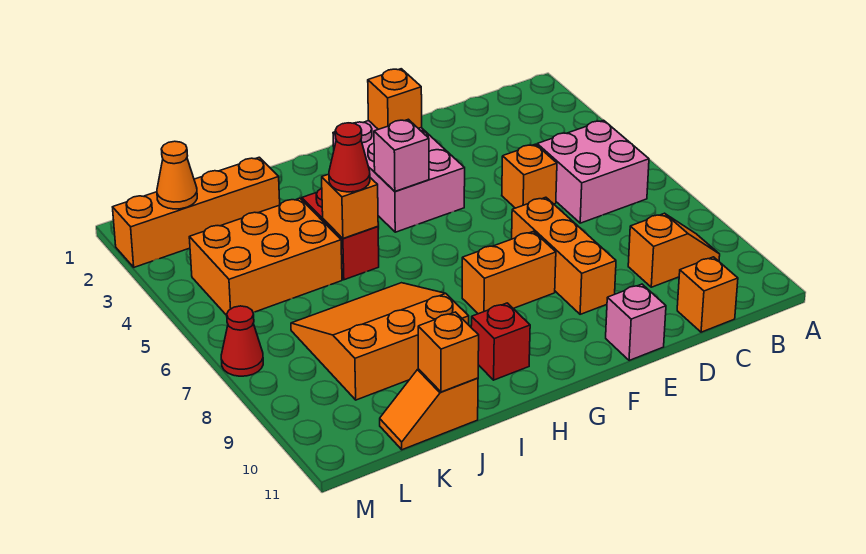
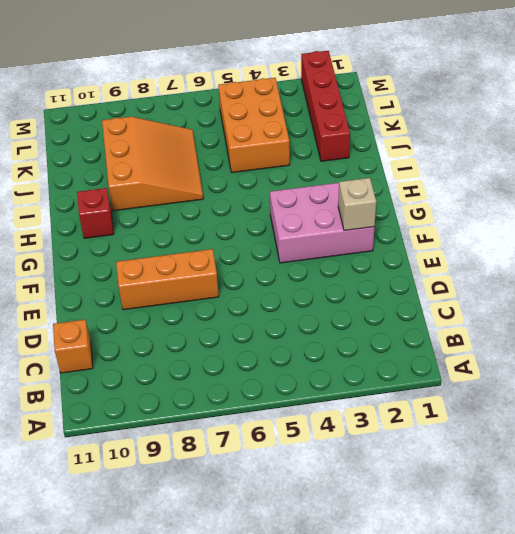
tan 1x1 brick [338,178,376,231] -> orange 1x1 brick [368,69,422,129]
red 1x4 brick [301,51,350,161] -> orange 1x4 brick [113,157,280,267]
none -> pink 2x2 brick [537,120,649,223]
none -> orange 1x2 slope [628,213,720,287]
none -> orange 1x1 brick [502,144,557,208]

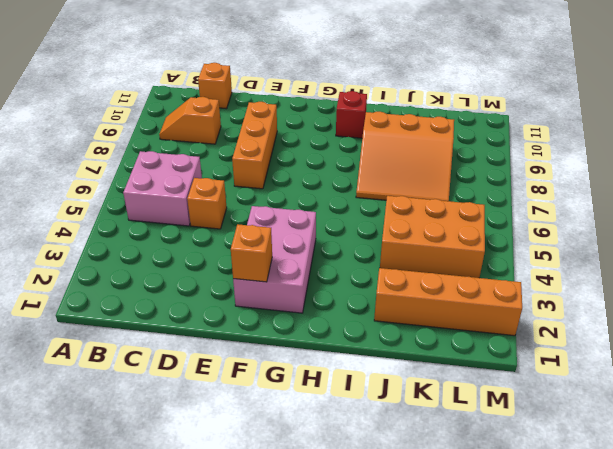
none -> pink 1x1 brick [606,284,666,361]
none -> orange 1x2 brick [462,231,556,314]
none -> red 1x2 brick [302,189,379,280]

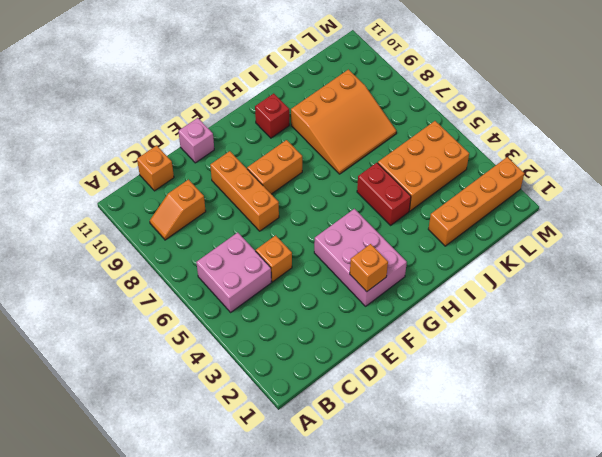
none -> orange 1x2 slope [380,369,478,450]
none -> red 1x1 cone [221,306,263,376]
none -> pink 1x1 brick [374,119,429,192]

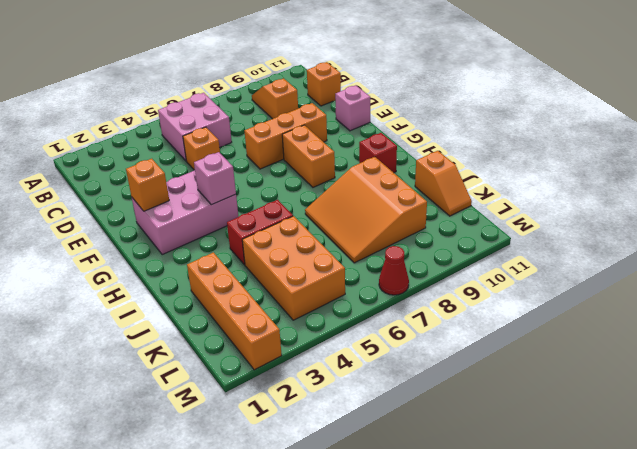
none -> orange 1x1 brick [322,174,378,238]
none -> orange 1x1 brick [418,312,479,392]
none -> orange 1x1 cone [157,141,197,209]

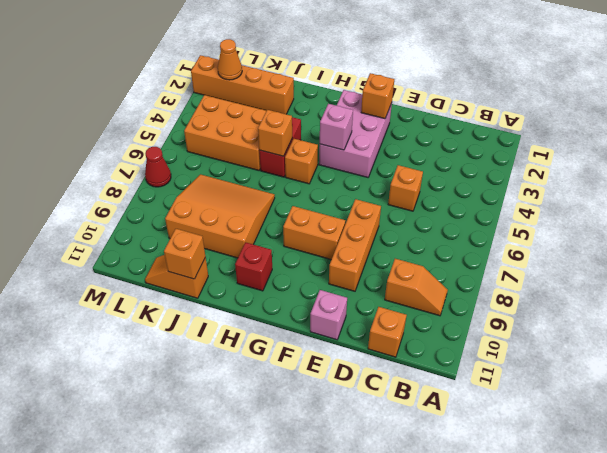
orange 1x1 brick [285,139,318,184] -> none
none -> pink 2x2 brick [537,120,649,223]
none -> red 1x1 cone [329,123,370,192]

